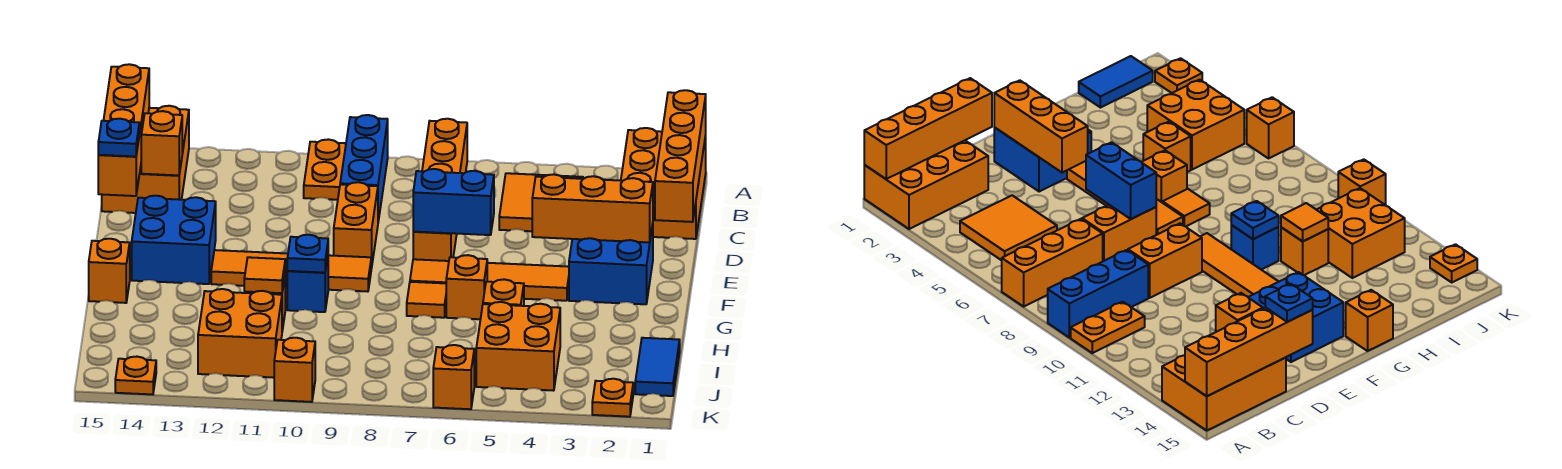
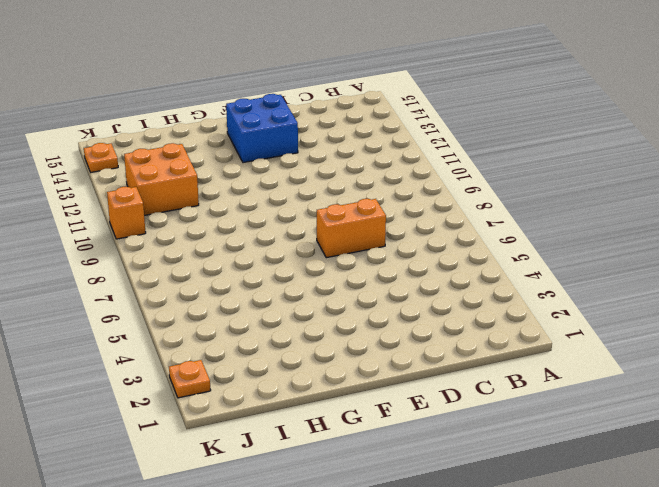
none -> orange 2x3 brick [621,128,706,239]
none -> orange 1x3 brick [422,119,467,173]
none -> blue 1x3 brick [340,115,388,221]
none -> orange 1x2 plate [304,139,346,200]

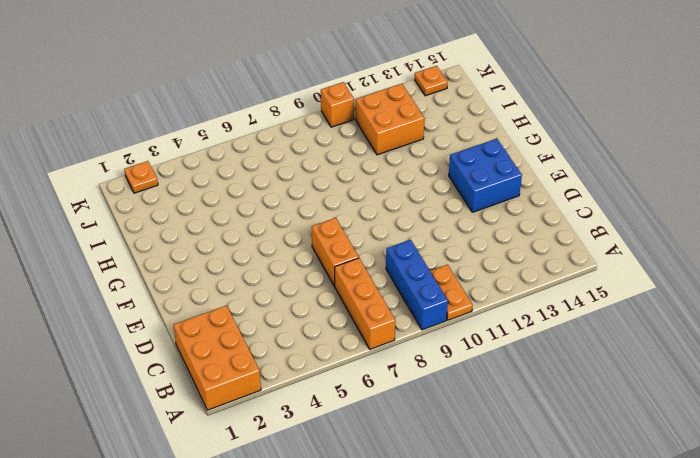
none -> orange 2x3 brick [102,106,189,213]
none -> orange 2x2 tile [499,173,583,231]
none -> orange 1x2 brick [334,182,378,269]
none -> blue 2x2 brick [569,224,653,304]

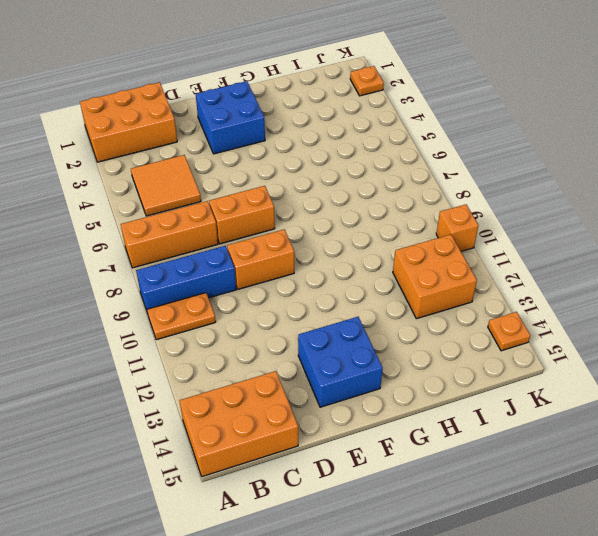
none -> orange 1x4 tile [410,259,569,301]
none -> orange 1x4 tile [211,250,371,292]
none -> orange 1x1 brick [446,255,487,319]
none -> orange 1x1 tile [407,282,446,318]

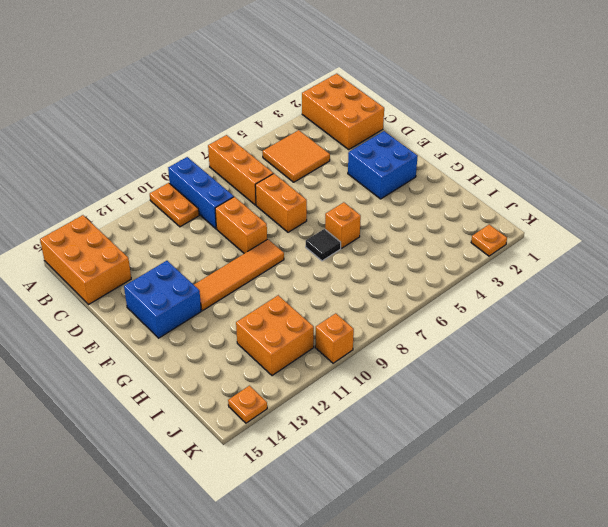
black 1x1 tile [306,229,341,261] -> orange 1x1 tile [407,282,446,318]
none -> orange 1x4 tile [410,259,569,301]
none -> blue 1x1 brick [287,257,328,312]
none -> orange 1x1 brick [89,239,130,303]
none -> orange 1x1 brick [483,279,524,306]

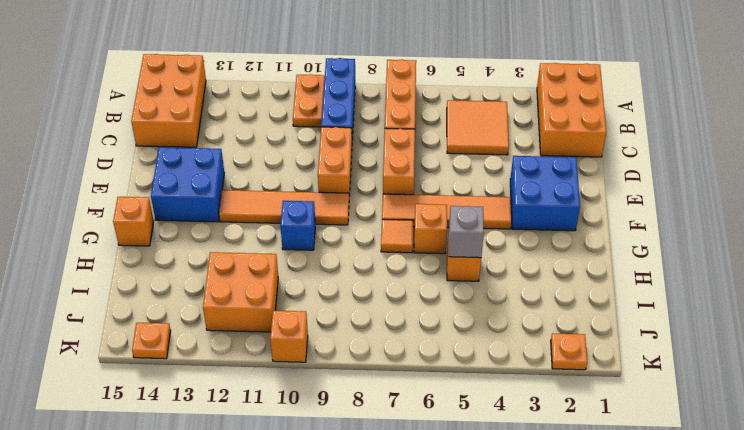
grey 1x1 brick [449,206,484,258] -> none
none -> orange 1x1 brick [1281,227,1328,275]
none -> blue 1x2 tile [635,338,680,396]
none -> orange 2x2 brick [476,302,560,391]
none -> orange 1x1 brick [433,345,474,409]

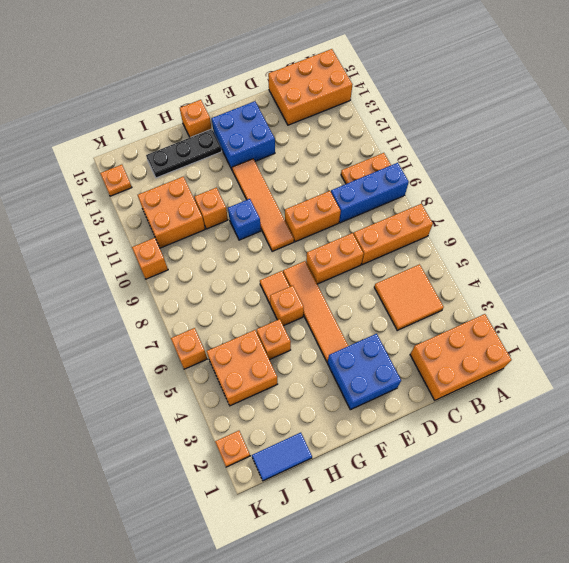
black 1x3 plate [146,129,222,178] -> none
none -> orange 1x4 brick [655,90,706,222]
none -> orange 1x4 brick [98,64,149,196]
none -> orange 1x1 brick [141,111,182,175]
none -> orange 1x3 brick [532,174,653,242]

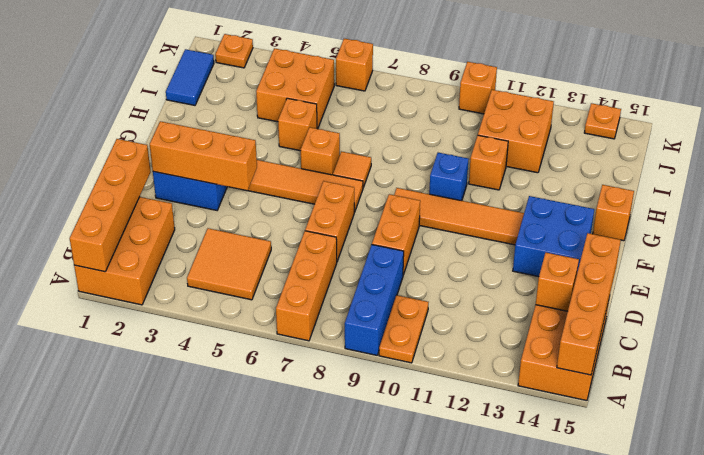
none -> blue 1x2 brick [413,169,494,235]
none -> blue 1x1 plate [287,235,328,273]
none -> orange 1x1 tile [244,257,285,293]
none -> blue 1x1 plate [98,119,139,157]

